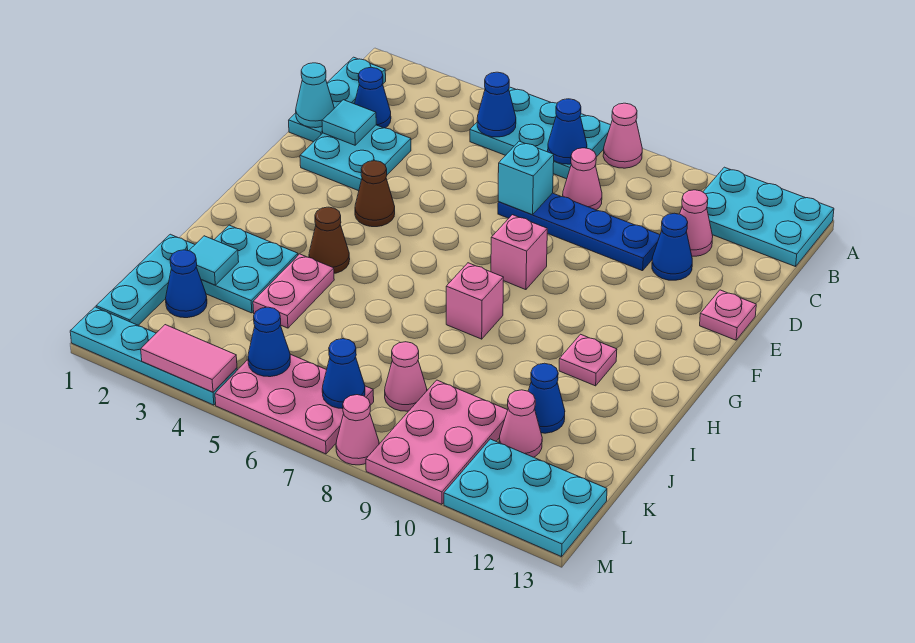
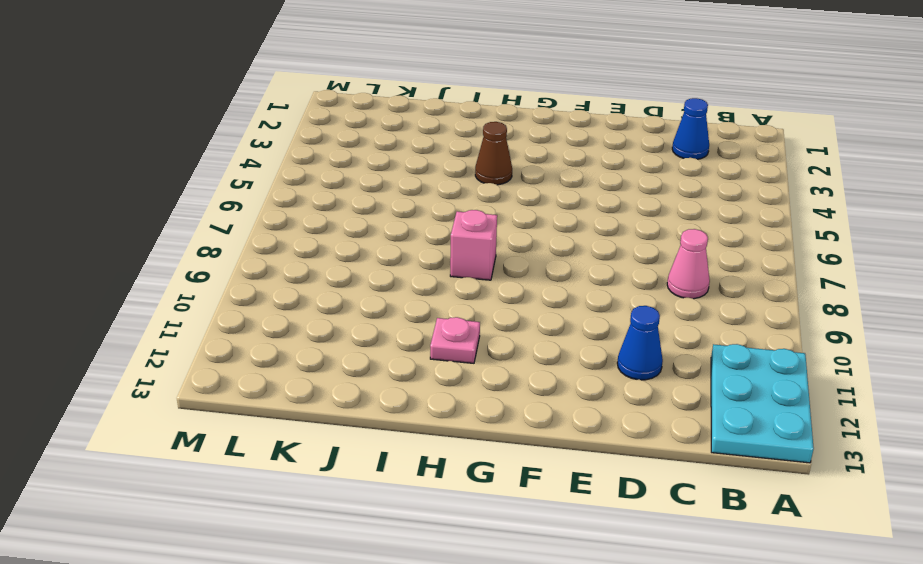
none -> cyan 2x3 plate [470,87,611,179]
none -> pink 1x1 cone [603,103,642,168]
none -> cyan 1x3 plate [289,57,386,142]
none -> pink 1x1 cone [680,190,713,256]

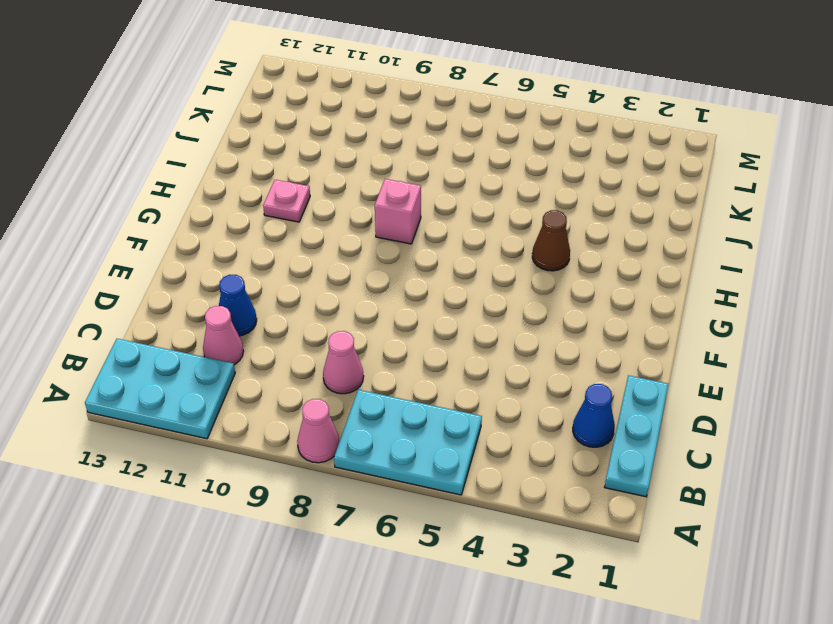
none -> cyan 2x2 plate [300,125,411,191]
none -> blue 1x4 plate [498,193,660,271]
none -> pink 1x1 plate [700,290,756,340]
none -> brown 1x1 cone [355,161,395,227]

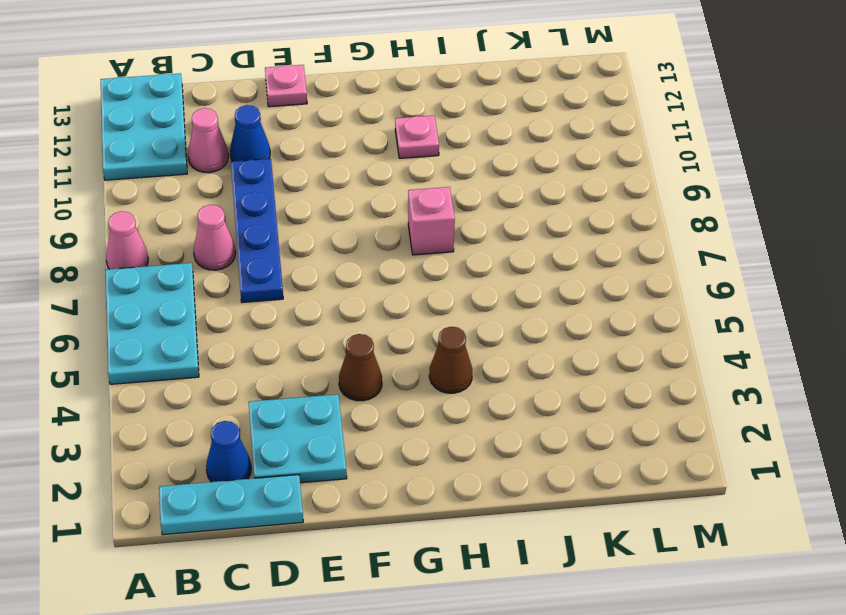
none -> pink 1x1 brick [491,215,547,290]
none -> cyan 2x2 plate [201,225,298,313]
none -> pink 1x2 plate [253,254,334,328]
none -> cyan 1x3 plate [96,234,195,325]

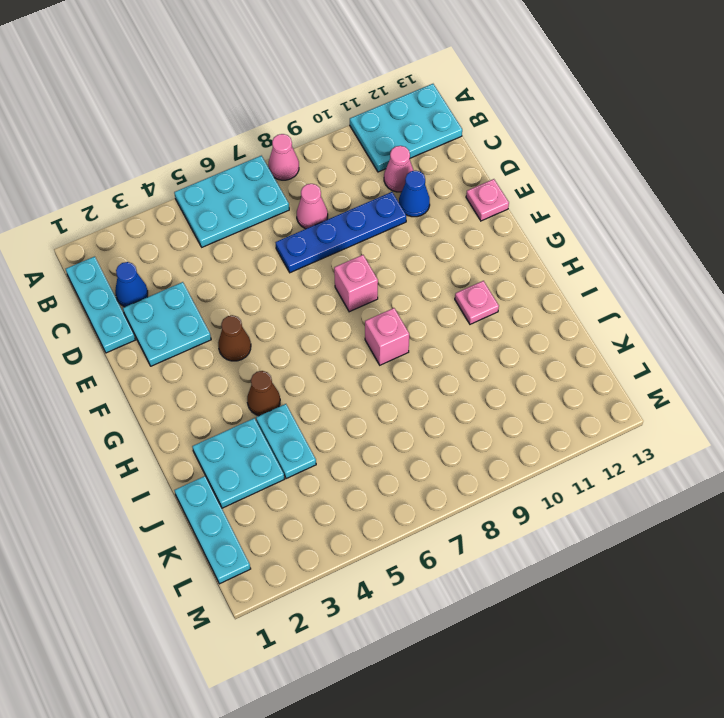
cyan 1x2 plate [256,404,316,479] -> pink 1x2 plate [253,254,334,328]
none -> blue 1x1 cone [528,363,565,433]
none -> blue 1x1 cone [166,250,207,318]
none -> pink 1x1 cone [385,342,427,411]
none -> pink 2x3 plate [366,380,508,504]

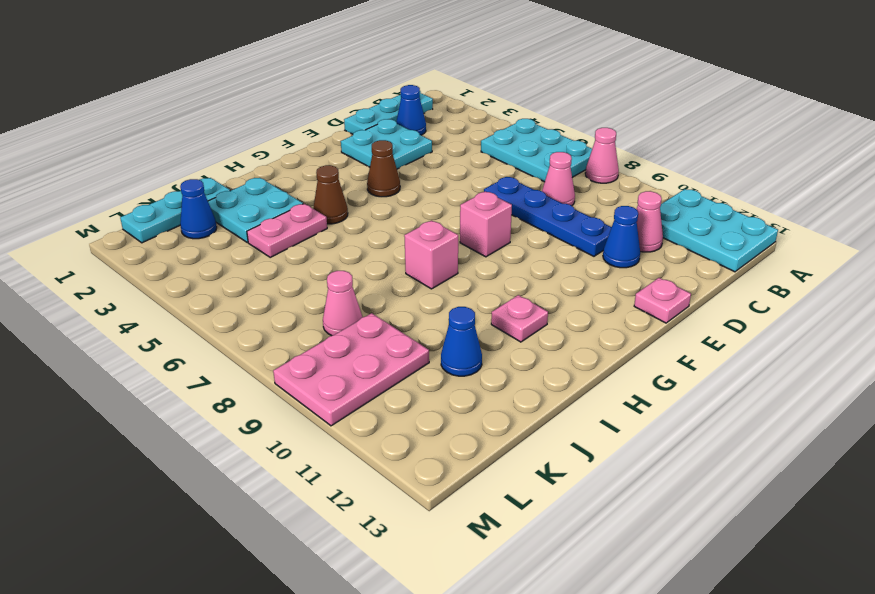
none -> pink 1x1 cone [499,390,542,457]
none -> pink 2x3 plate [215,354,374,454]
none -> cyan 2x3 plate [444,439,607,557]
none -> cyan 1x4 plate [70,307,237,405]

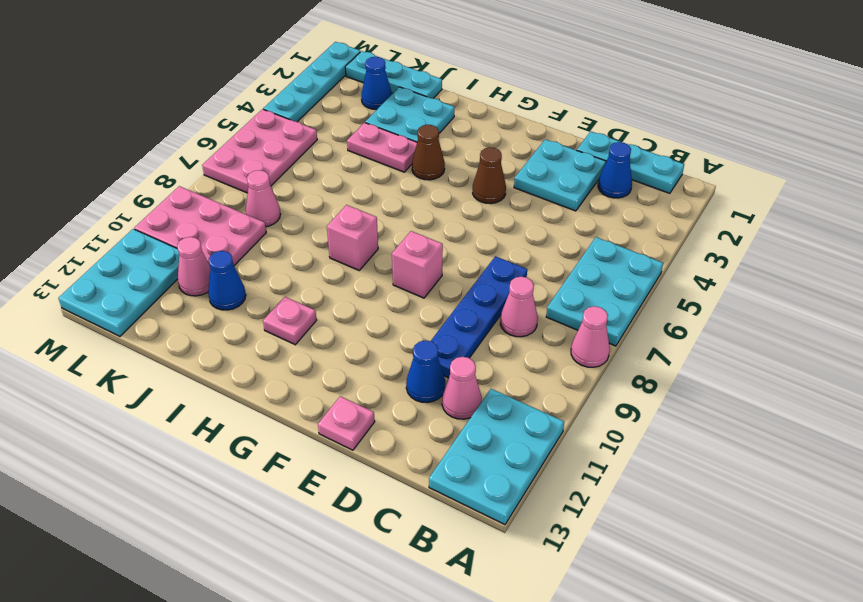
none -> pink 1x1 cone [336,395,379,465]
none -> blue 1x1 cone [477,72,516,137]
none -> blue 1x1 cone [548,99,587,164]
none -> cyan 1x1 cone [296,63,334,128]

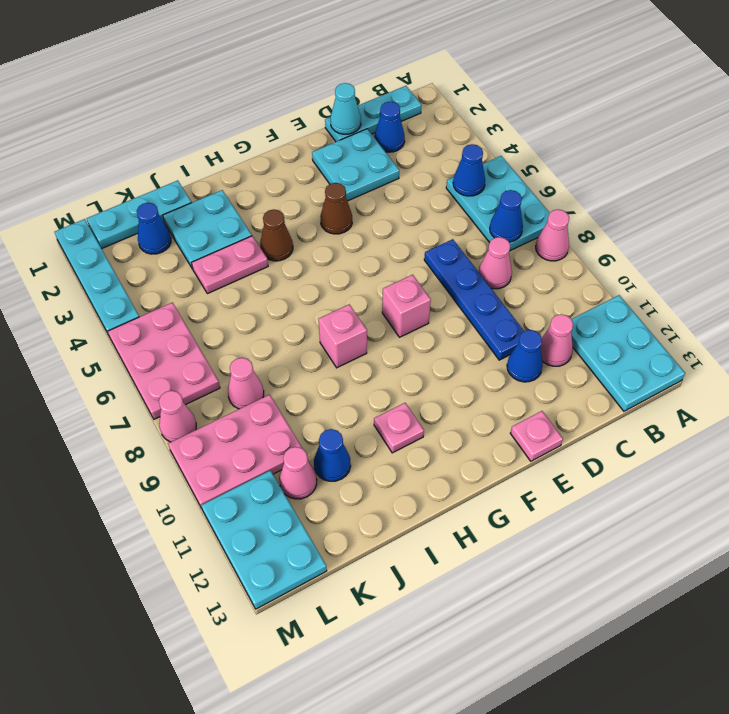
none -> cyan 1x1 tile [322,100,376,145]
none -> cyan 1x1 brick [498,141,554,215]
none -> cyan 1x1 tile [189,236,239,285]
none -> blue 1x1 cone [248,307,290,377]

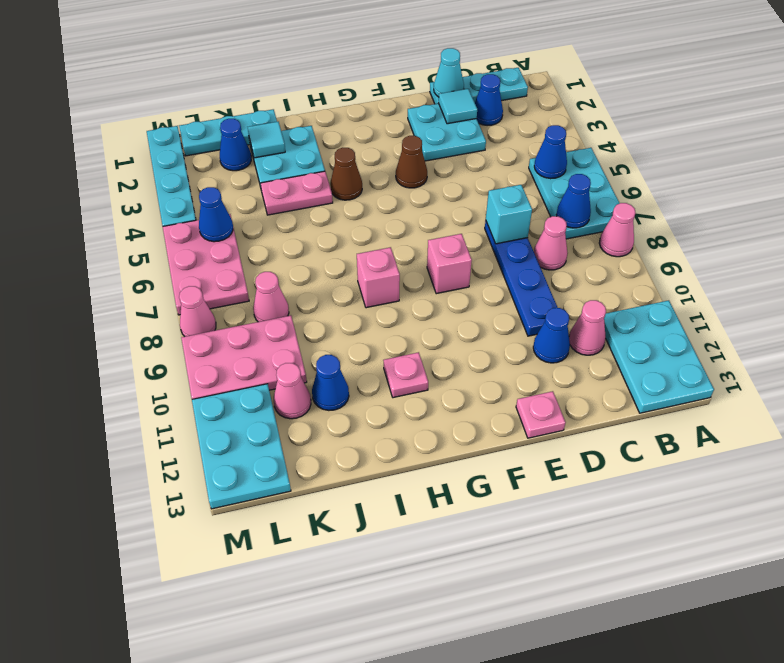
none -> blue 1x1 cone [322,339,365,409]
none -> pink 1x2 tile [141,325,237,392]

